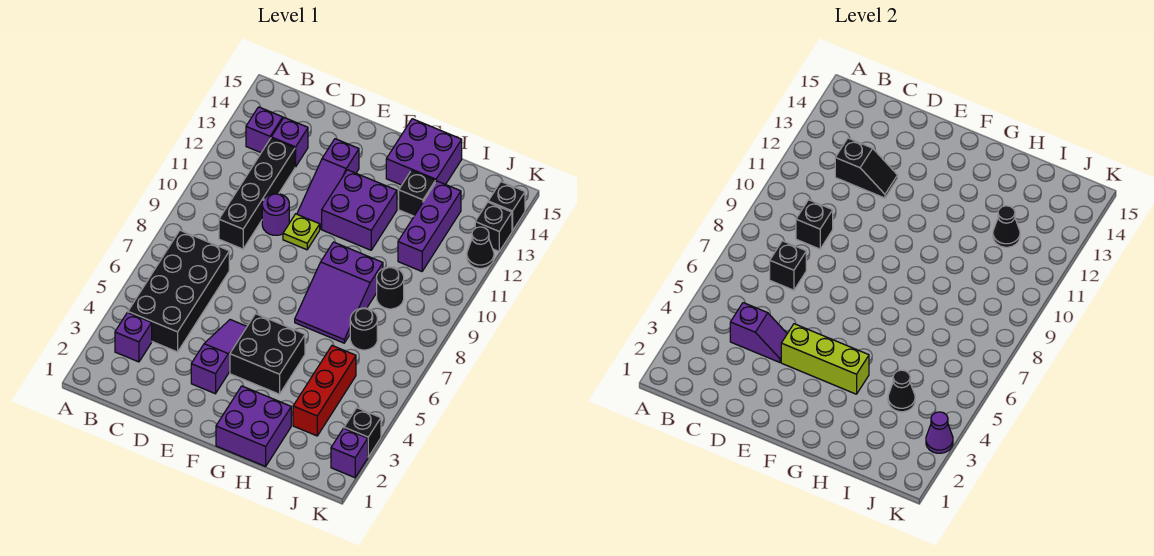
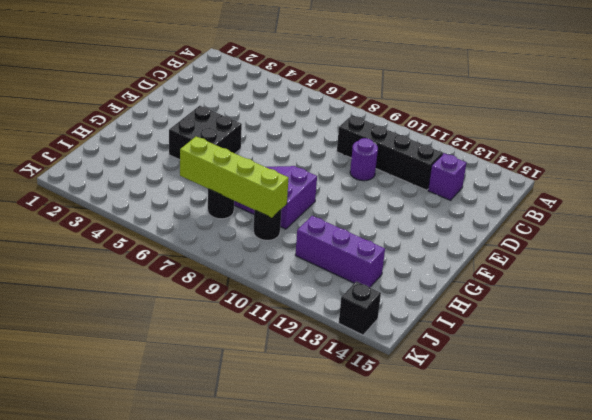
lime 1x4 brick [180,137,289,218] -> none
none -> purple 1x1 brick [115,313,152,362]
none -> black 2x4 brick [128,230,229,352]
none -> purple 1x1 brick [246,107,283,153]
none -> purple 1x3 slope [191,320,247,394]

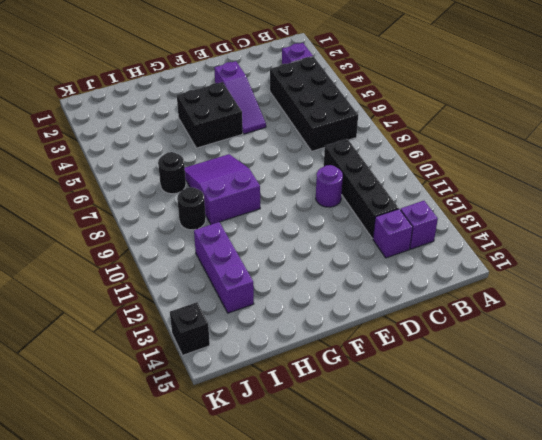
none -> lime 1x1 plate [283,214,320,250]
none -> purple 1x3 slope [297,139,359,229]
none -> purple 2x2 brick [322,170,397,250]
none -> purple 2x2 brick [216,386,291,466]

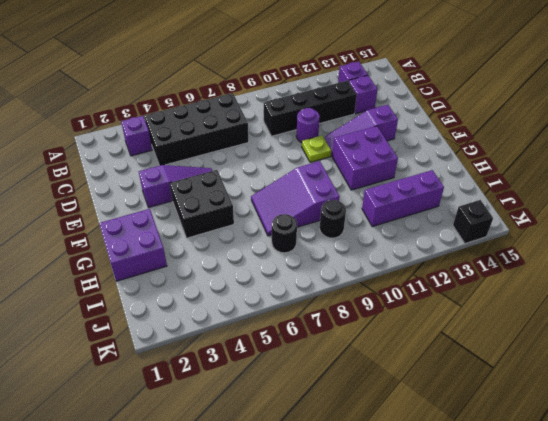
none -> purple 2x2 brick [386,119,462,185]
none -> black 1x1 brick [399,170,436,216]
none -> red 1x3 brick [293,346,356,436]
none -> purple 1x1 brick [331,428,368,478]

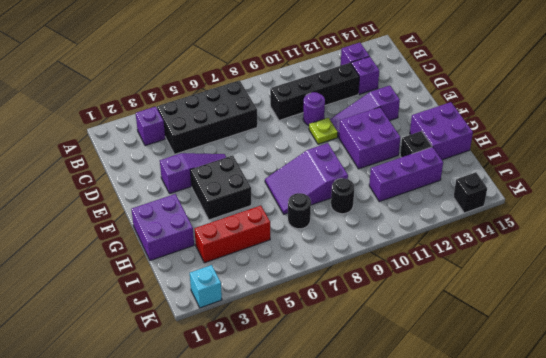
cyan 1x1 brick [190,265,222,308] -> purple 1x1 brick [331,428,368,478]
none -> black 1x1 brick [344,408,381,457]
none -> black 1x1 cone [467,227,494,268]
none -> black 1x1 brick [475,202,512,251]
none -> purple 1x2 slope [730,303,787,362]

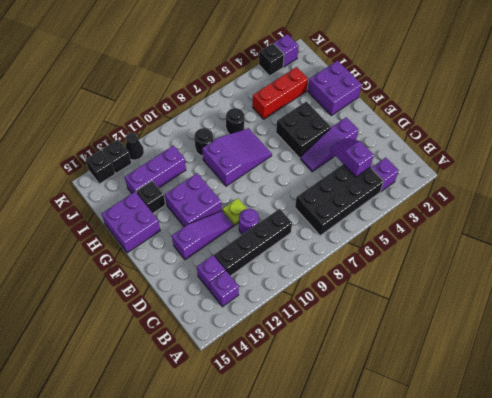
none -> black 1x1 brick [770,241,806,290]
none -> black 1x1 brick [796,200,833,249]
none -> black 1x2 slope [835,138,898,198]
none -> lime 1x3 brick [781,324,869,394]

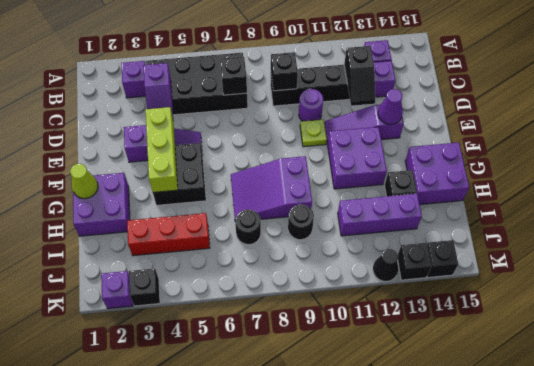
purple 1x1 cone [378,89,403,124] -> purple 1x1 cone moved to [926,412,953,453]
lime 1x1 cone [70,164,98,199] -> none
none -> black 1x1 cone [888,370,915,412]
none -> black 1x1 cone [993,206,1020,247]

